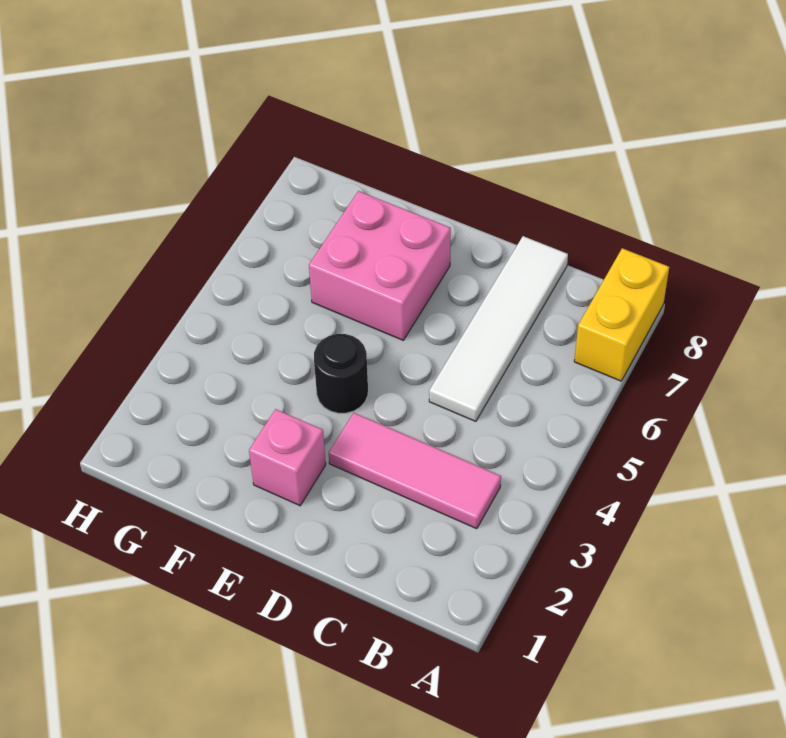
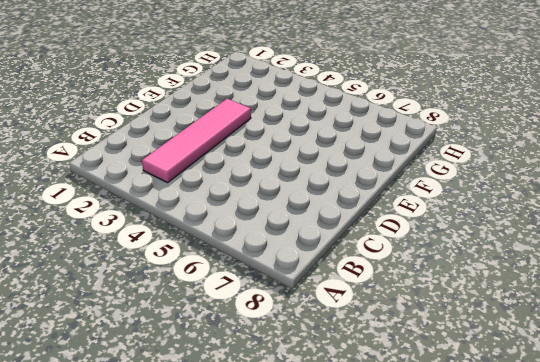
pink 1x4 tile [142,99,251,183] -> pink 1x3 tile [329,413,501,529]
none -> yellow 1x2 brick [574,248,669,381]
none -> white 1x4 tile [429,236,568,421]

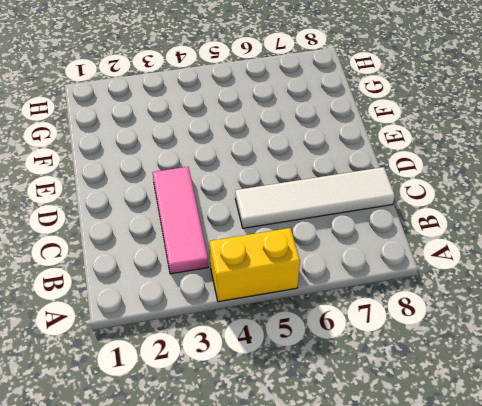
yellow 1x2 brick [209,228,300,302] -> yellow 1x2 brick moved to [574,248,669,381]
none -> pink 1x1 brick [249,409,326,506]
none -> black 1x1 round brick [314,334,368,413]

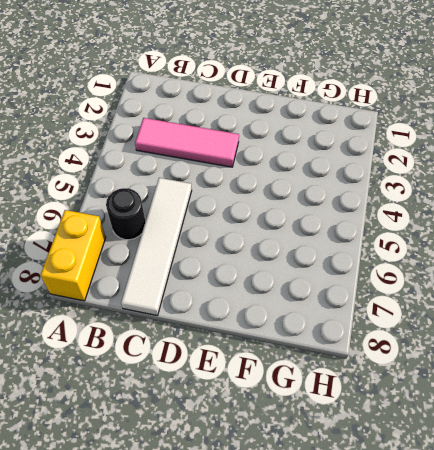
black 1x1 round brick [106,188,145,240] -> black 1x1 round brick moved to [314,334,368,413]
none -> pink 1x1 brick [249,409,326,506]
none -> pink 2x2 brick [309,191,451,340]

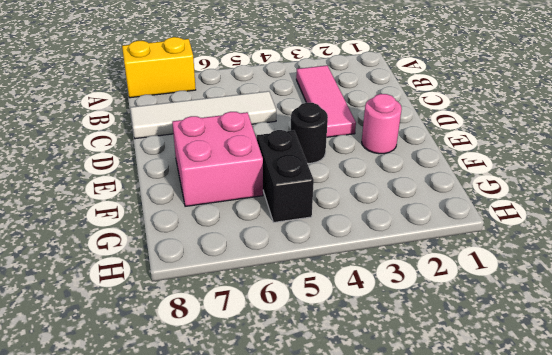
pink 1x1 round brick [362,94,402,154] -> pink 1x1 brick [249,409,326,506]
black 1x2 brick [257,130,314,222] -> none

